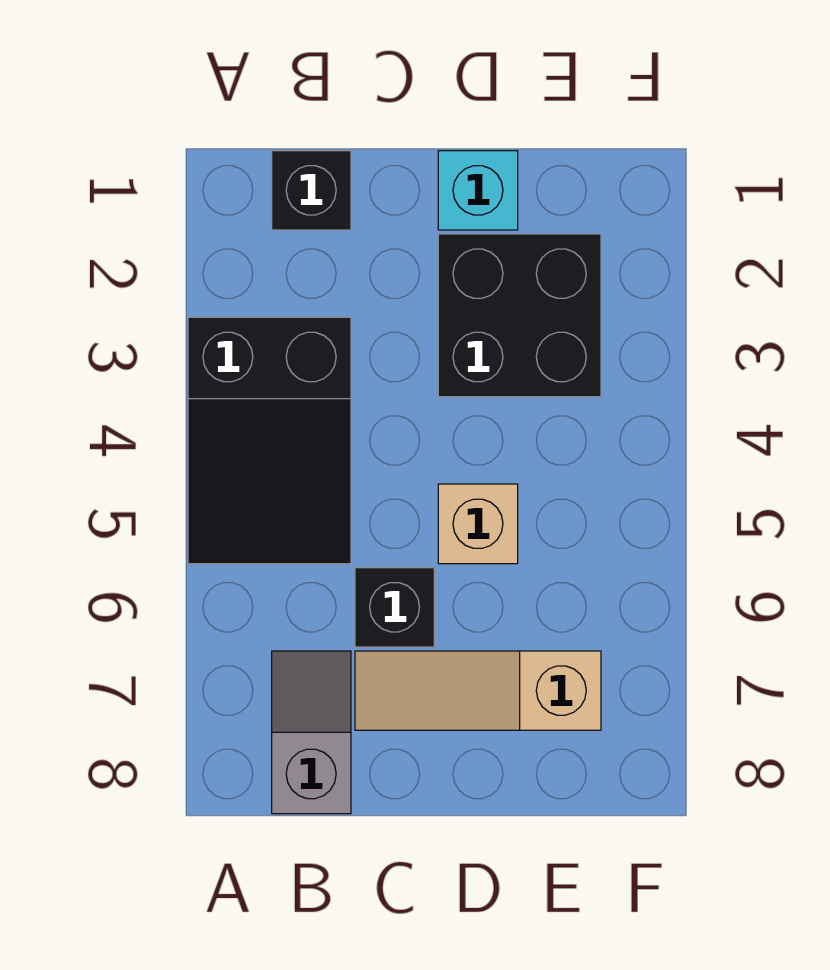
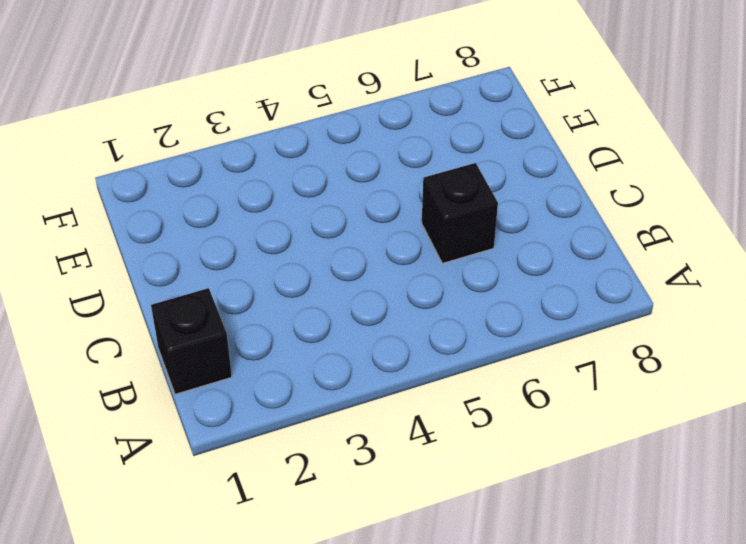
none -> black 2x3 slope [188,317,351,564]
none -> grey 1x2 slope [272,651,351,814]

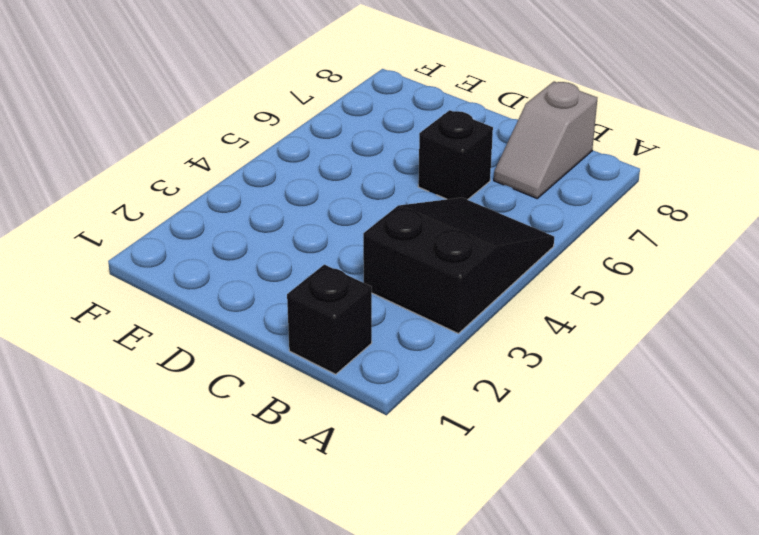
none -> tan 1x3 slope [355,651,601,730]
none -> cyan 1x1 brick [438,151,518,230]

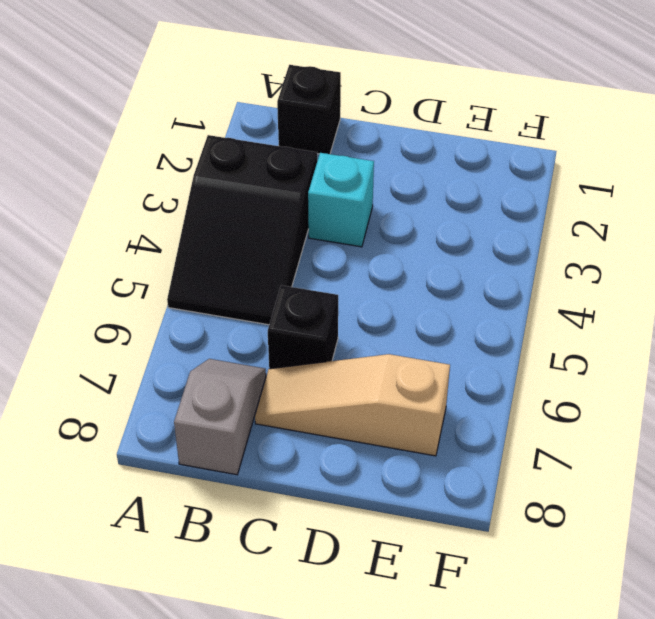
cyan 1x1 brick [308,153,374,247] -> cyan 1x1 brick moved to [438,151,518,230]
none -> black 2x2 brick [438,234,601,397]
none -> tan 1x1 brick [438,484,518,564]

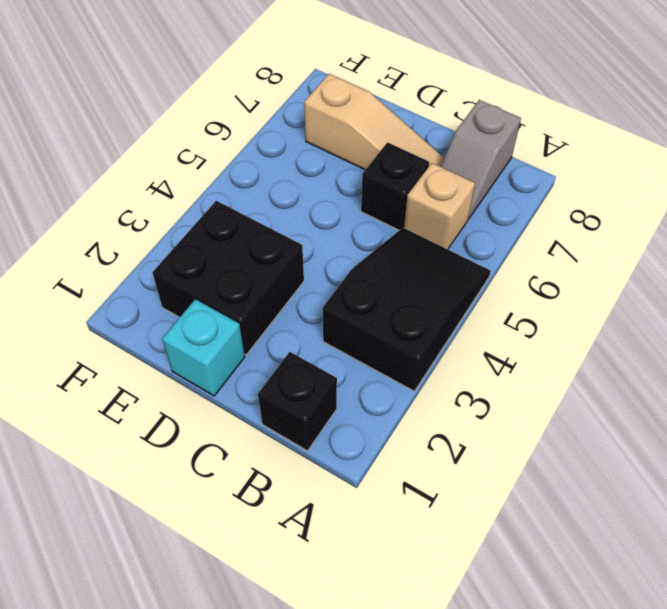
tan 1x1 brick [404,163,475,249] -> tan 1x1 brick moved to [438,484,518,564]

